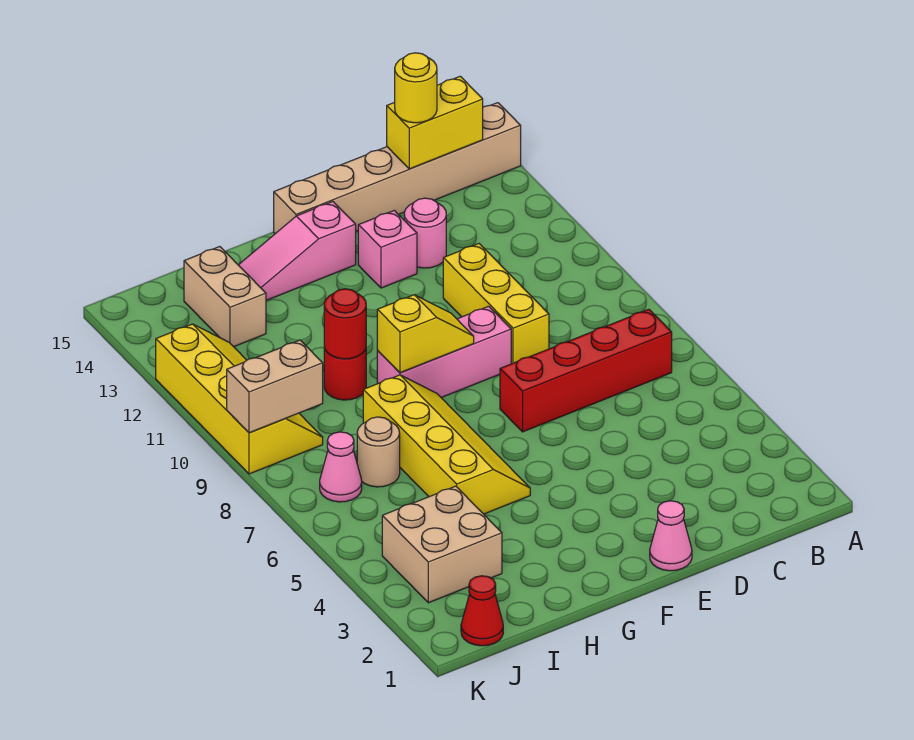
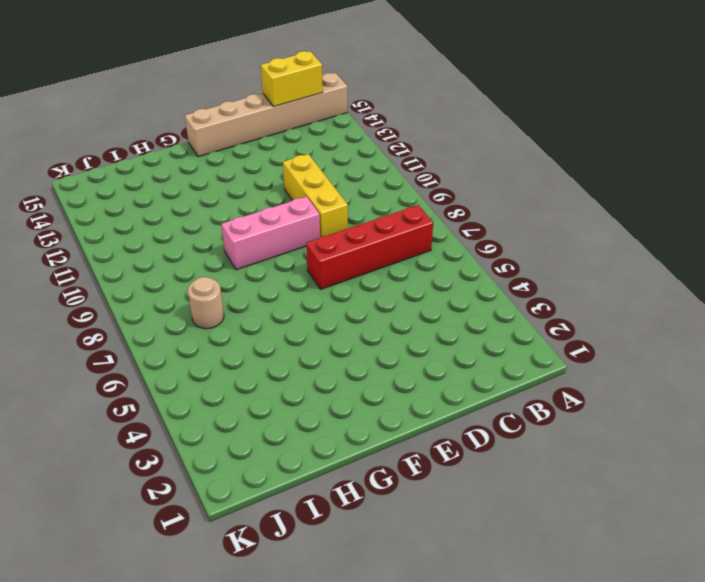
none -> pink 1x1 round brick [404,198,446,268]
none -> pink 1x1 cone [650,501,692,571]
none -> pink 1x1 brick [358,210,417,288]

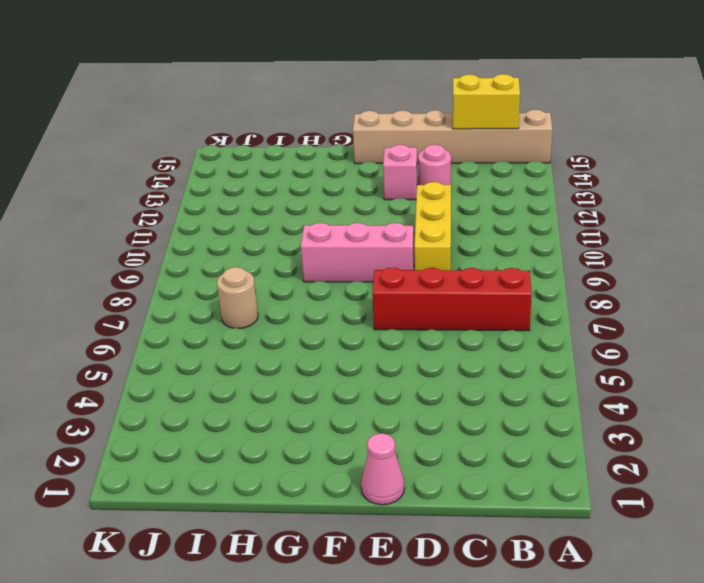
none -> pink 1x3 slope [239,202,356,300]
none -> yellow 2x4 slope [363,375,530,514]
none -> red 1x1 round brick [324,347,366,400]

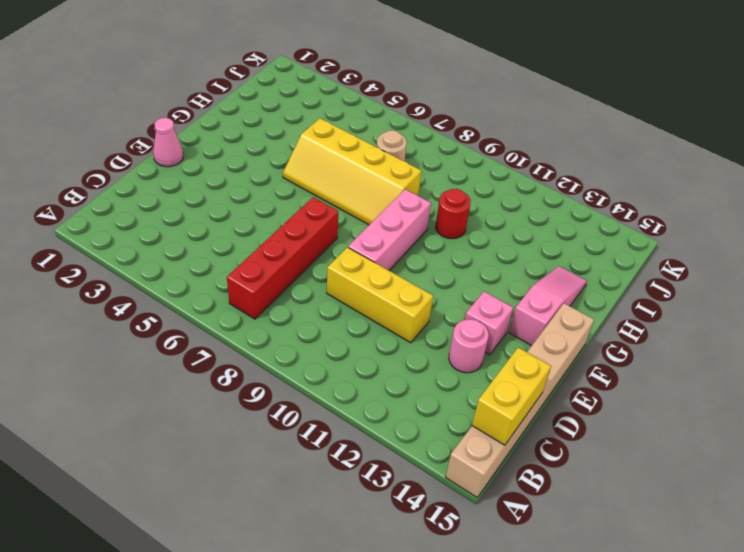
none -> tan 2x2 brick [382,486,502,603]
none -> tan 1x2 brick [184,247,266,347]
none -> red 1x1 cone [461,576,503,646]

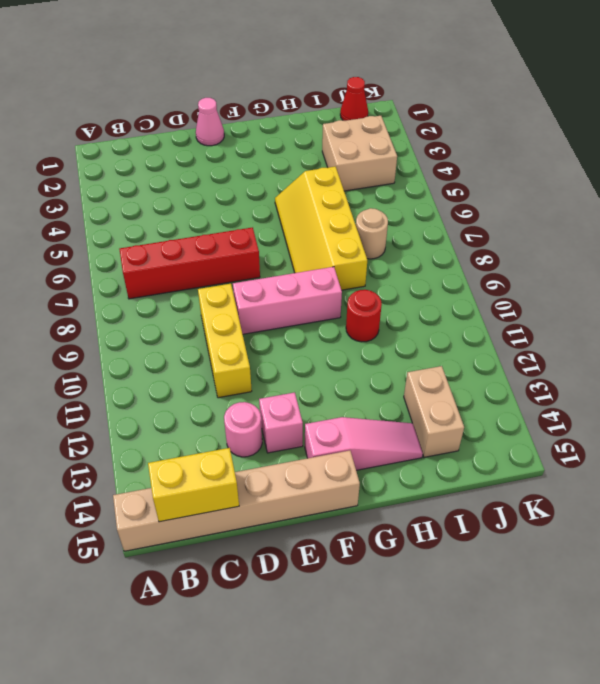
none -> pink 1x1 cone [320,432,362,502]
none -> yellow 2x4 slope [156,324,323,474]
none -> yellow 1x2 slope [377,295,474,373]

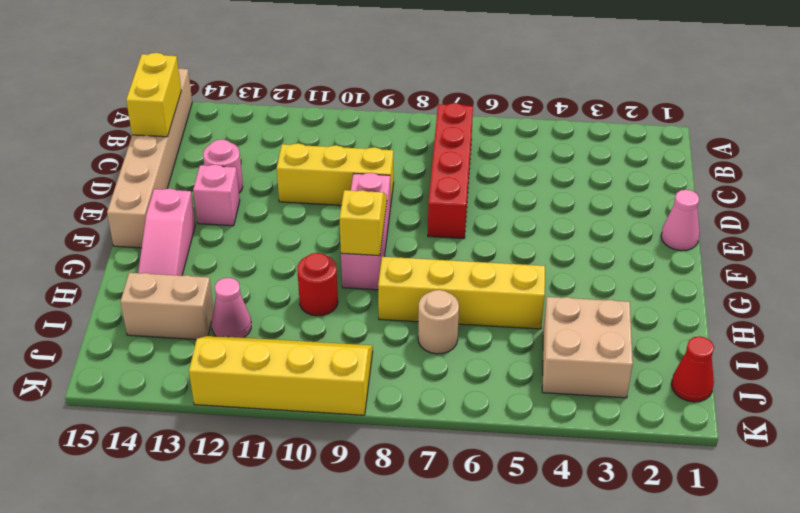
pink 1x1 cone [212,278,251,338] -> pink 1x1 cone moved to [320,432,362,502]
none -> red 1x1 round brick [324,289,366,359]
none -> tan 1x2 brick [227,340,323,433]
none -> yellow 1x1 round brick [395,53,437,123]

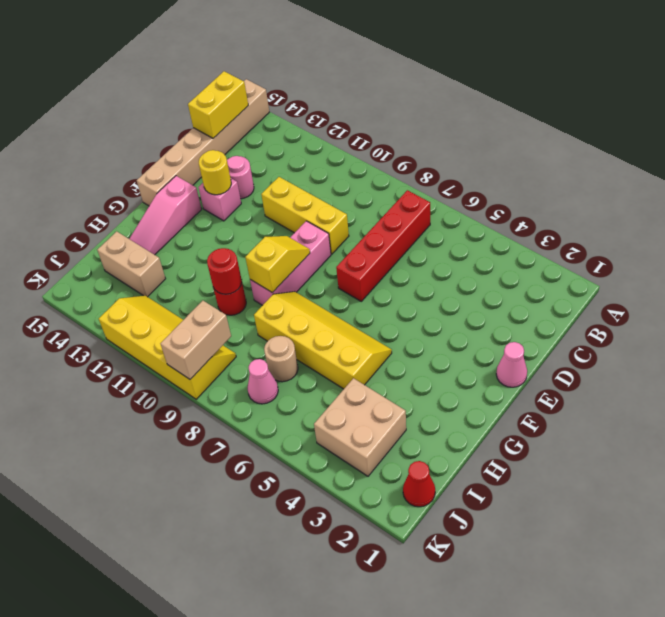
yellow 1x1 round brick [199,150,231,195] -> yellow 1x1 round brick moved to [395,53,437,123]

